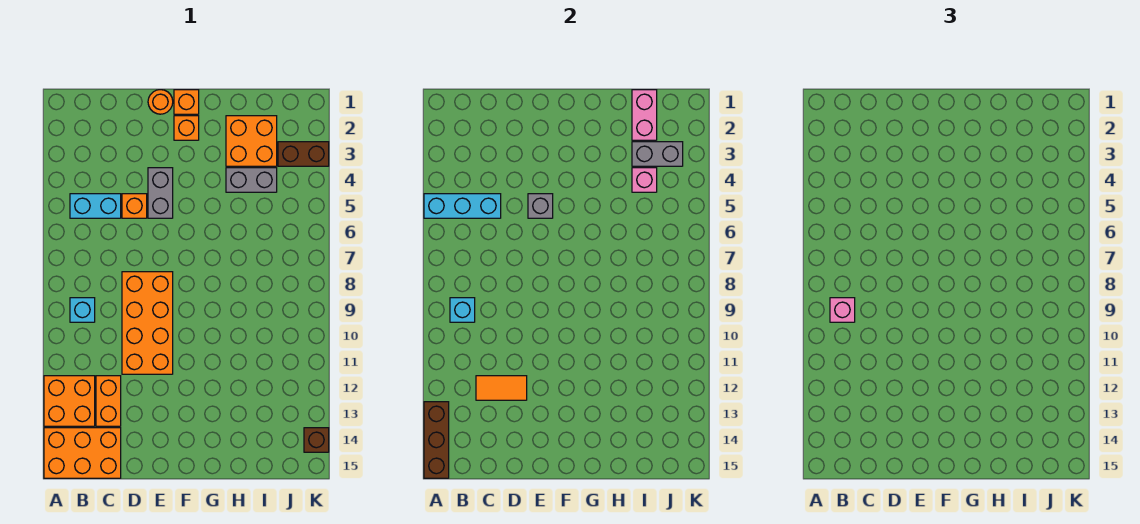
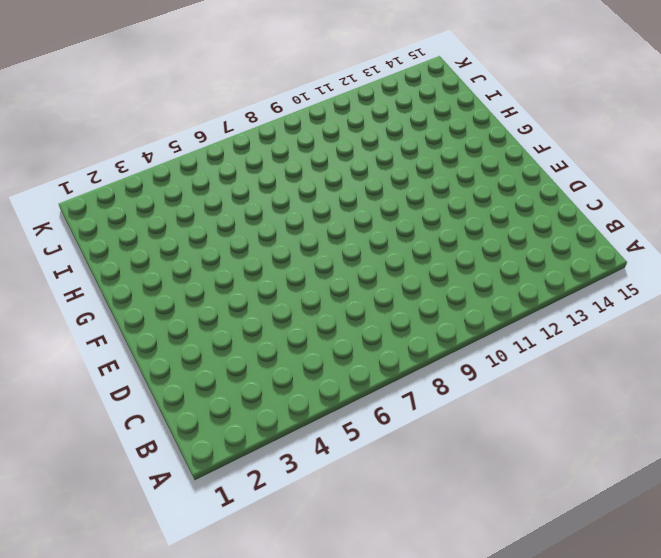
none -> orange 2x2 brick [44,376,95,426]
none -> orange 2x3 brick [44,428,121,478]
none -> cyan 1x2 brick [70,194,121,218]

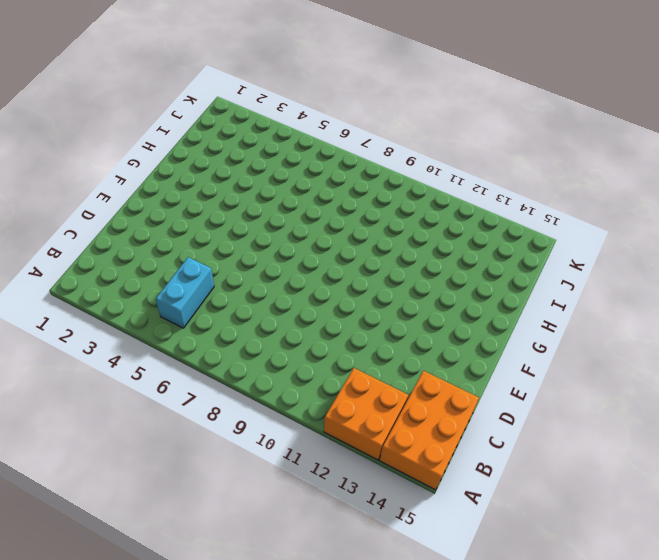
none -> cyan 1x1 brick [70,298,95,322]
none -> orange 1x2 brick [96,376,121,426]
none -> orange 1x1 brick [122,194,147,218]

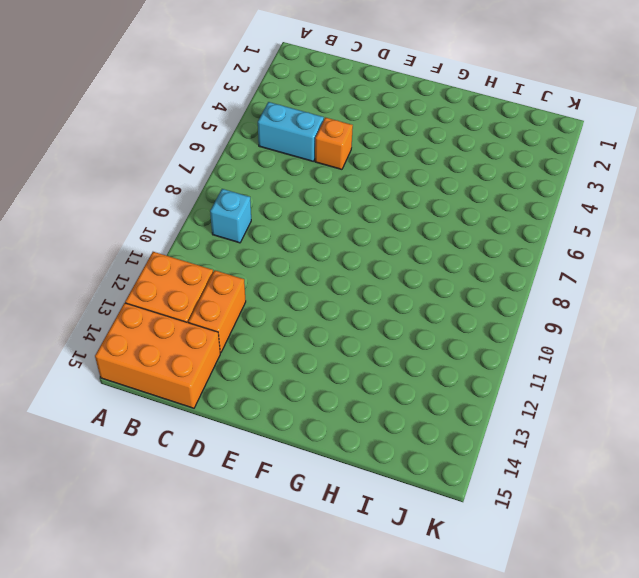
none -> orange 2x4 brick [122,272,173,374]
none -> orange 1x1 round brick [148,90,173,114]
none -> grey 1x2 brick [148,168,173,218]

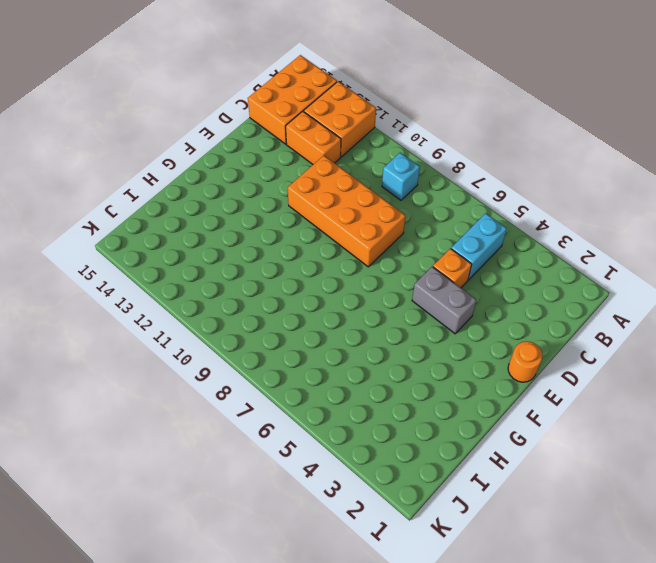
none -> orange 1x1 brick [174,90,199,114]
none -> orange 1x1 brick [174,116,199,140]
none -> orange 2x2 brick [226,116,277,166]

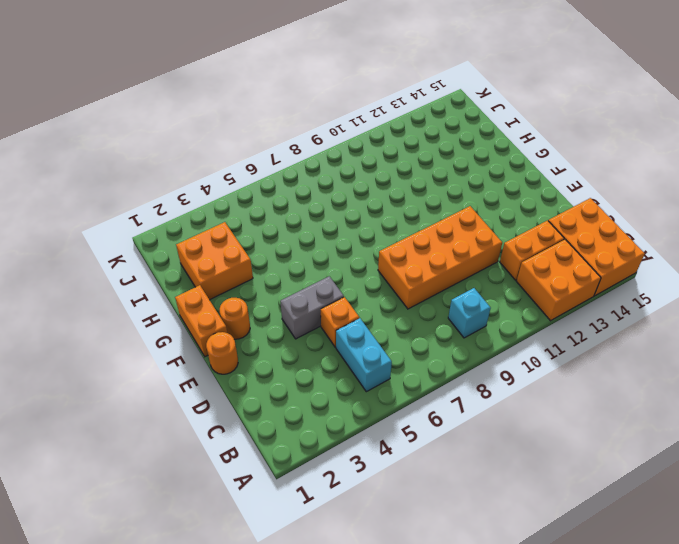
orange 1x2 brick [175,285,227,357] -> orange 1x1 brick [174,90,199,114]
orange 1x1 round brick [220,298,250,339] -> orange 1x1 brick [174,116,199,140]
none -> grey 1x2 brick [226,168,277,192]
none -> brown 1x2 brick [278,142,329,166]
none -> brown 1x1 brick [304,428,329,452]

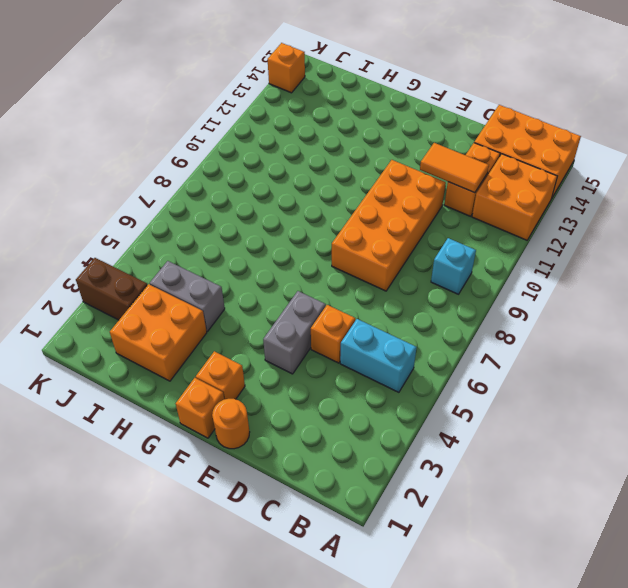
orange 1x1 brick [268,43,305,93] -> brown 1x1 brick [304,428,329,452]
none -> cyan 1x3 brick [424,194,501,218]
none -> brown 1x3 brick [424,402,449,478]
none -> cyan 1x1 brick [450,298,475,322]

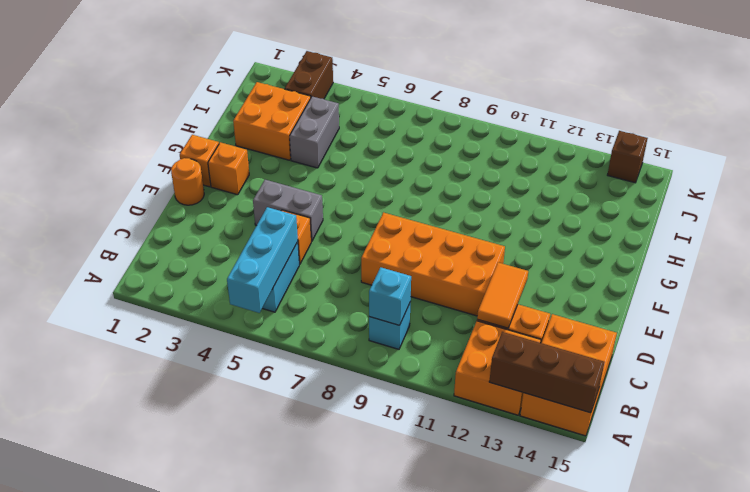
none -> grey 1x1 brick [528,194,553,218]
none -> pink 1x2 brick [632,90,657,140]
none -> grey 1x2 brick [632,142,683,166]

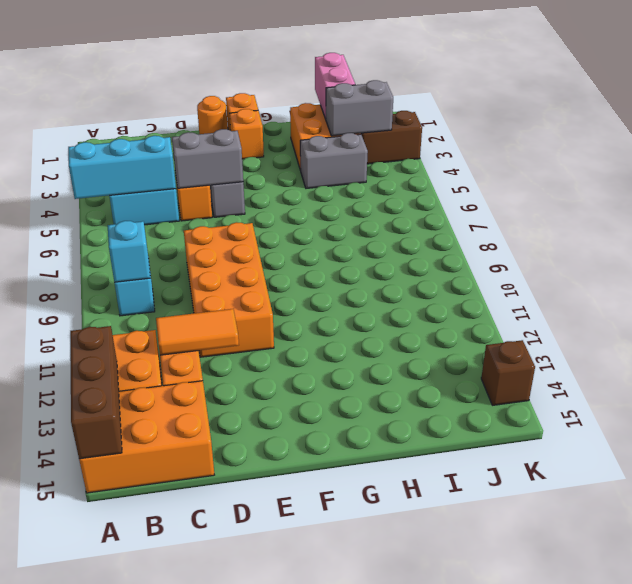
grey 1x2 brick [172,129,243,188] -> grey 1x1 brick [528,194,553,218]
none -> pink 1x1 brick [632,168,657,192]
none -> pink 1x1 brick [830,298,855,322]

